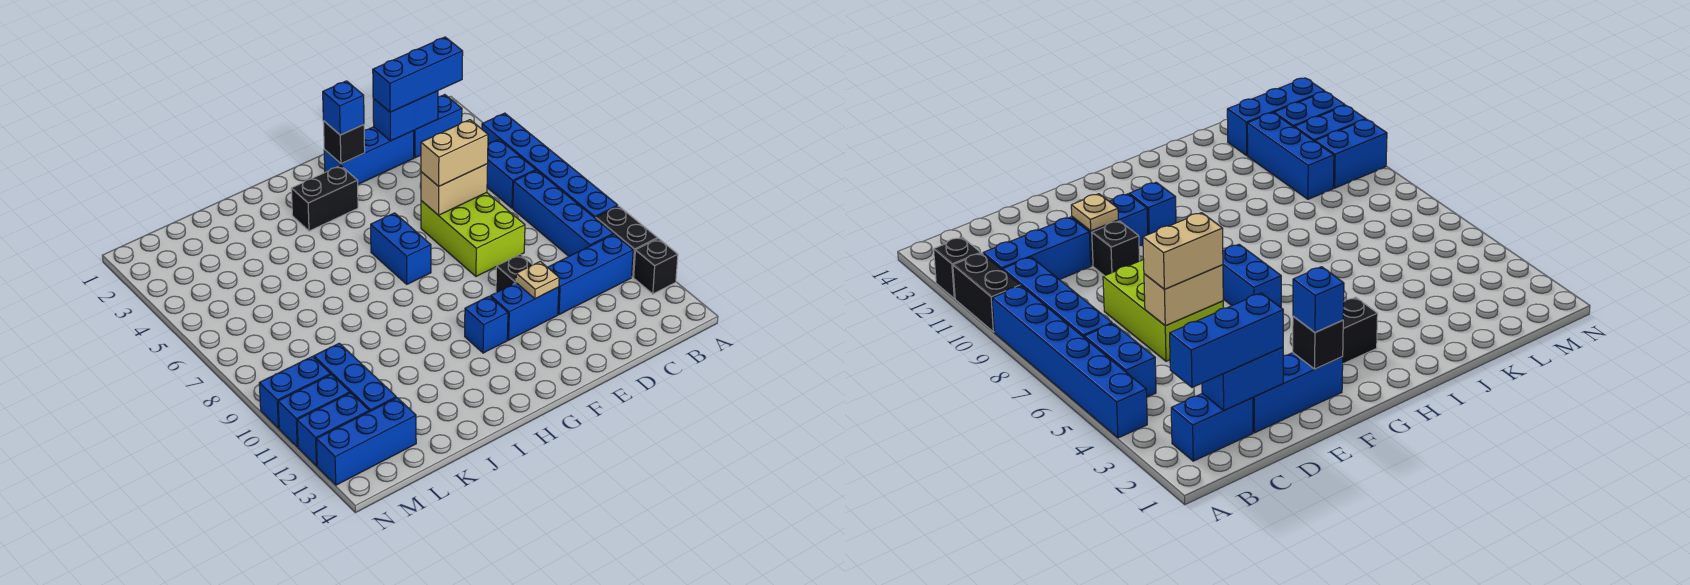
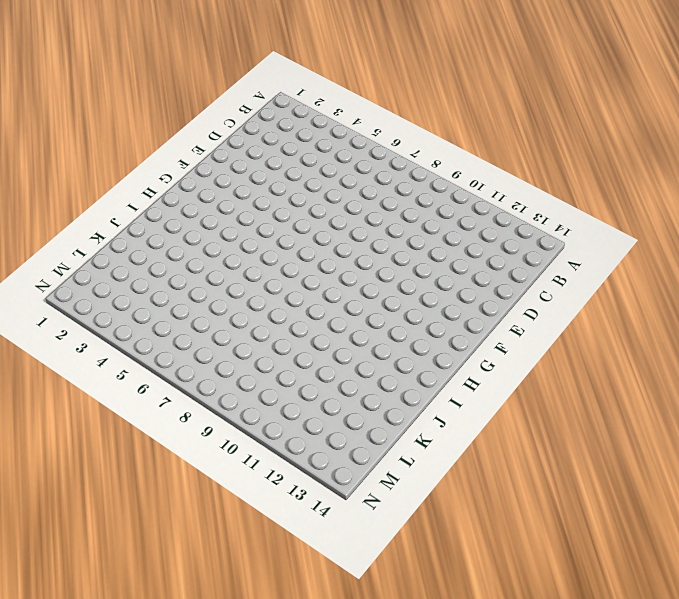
none -> blue 1x6 brick [482,113,618,219]
none -> black 1x2 brick [596,206,658,277]
none -> black 1x1 brick [634,239,678,294]

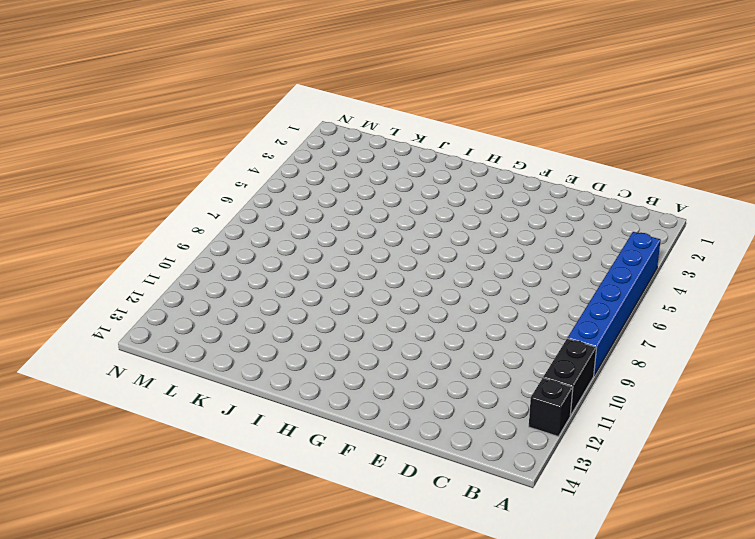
none -> blue 1x2 brick [414,95,462,158]
none -> blue 1x2 brick [487,139,536,208]
none -> blue 1x4 brick [513,170,613,256]

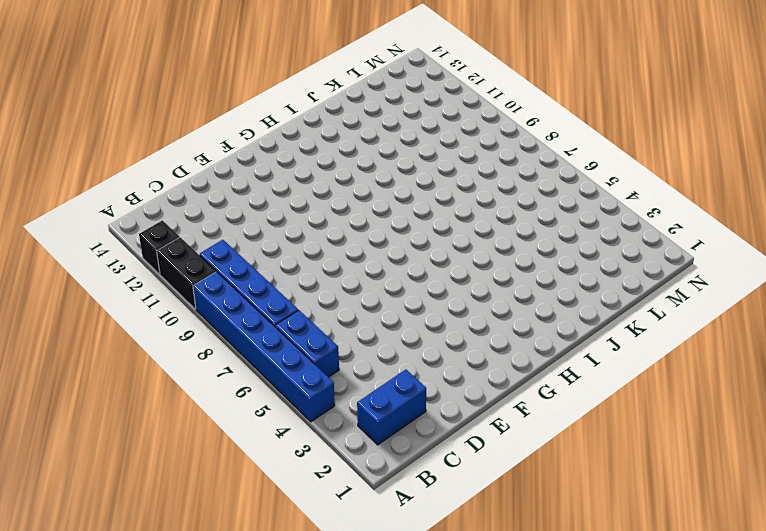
none -> blue 1x3 brick [548,234,633,315]
none -> blue 1x3 brick [324,127,414,184]
none -> lime 2x3 brick [421,193,525,276]

